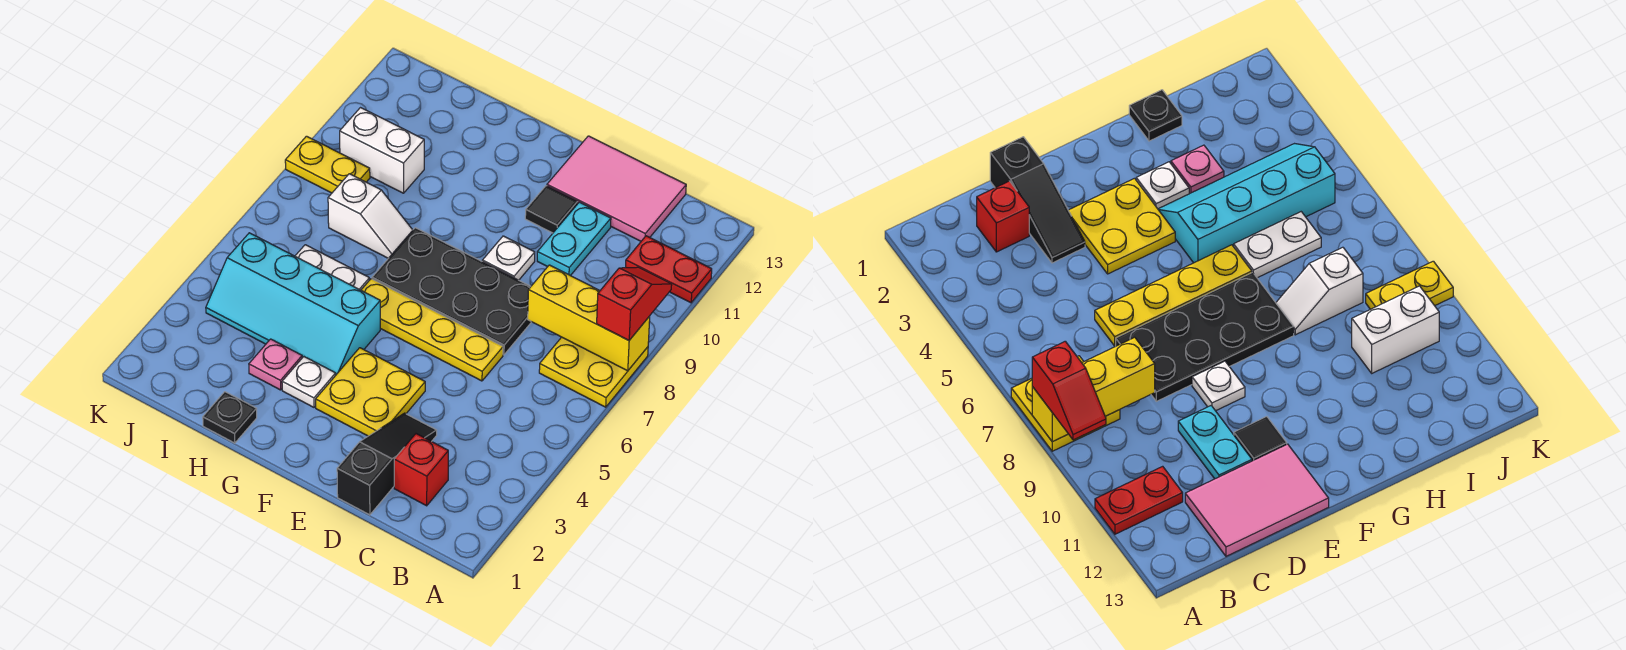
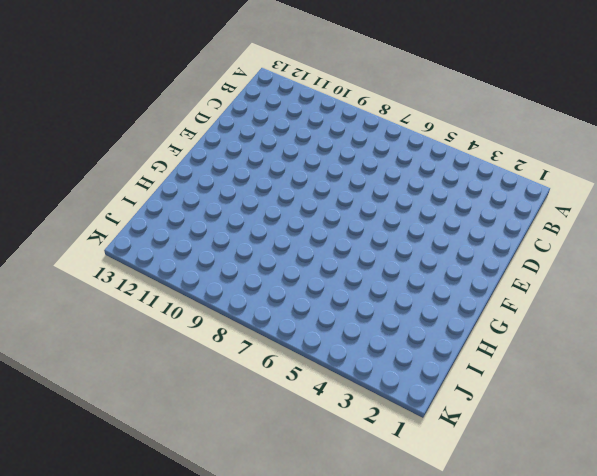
none -> yellow 2x2 plate [539,337,648,407]
none -> red 1x2 plate [625,236,712,303]
none -> red 1x1 brick [394,434,448,506]

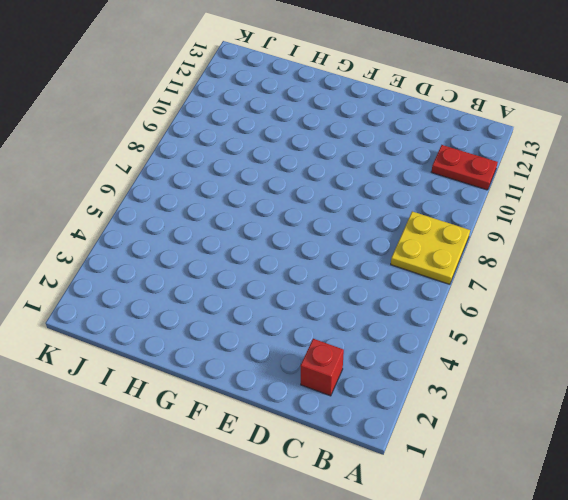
none -> pink 2x3 tile [547,136,686,241]
none -> black 1x3 slope [337,413,437,515]
none -> yellow 1x4 plate [361,279,503,381]

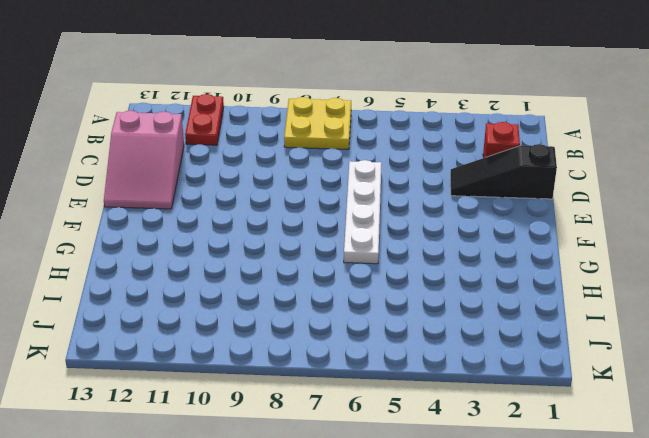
pink 2x3 slope [104,111,184,209] -> pink 2x3 tile [547,136,686,241]
white 1x4 plate [344,160,382,264] -> yellow 1x4 plate [361,279,503,381]
none -> black 2x4 plate [372,228,531,355]
none -> cyan 1x2 plate [537,202,611,276]
none -> yellow 2x2 plate [316,348,425,436]

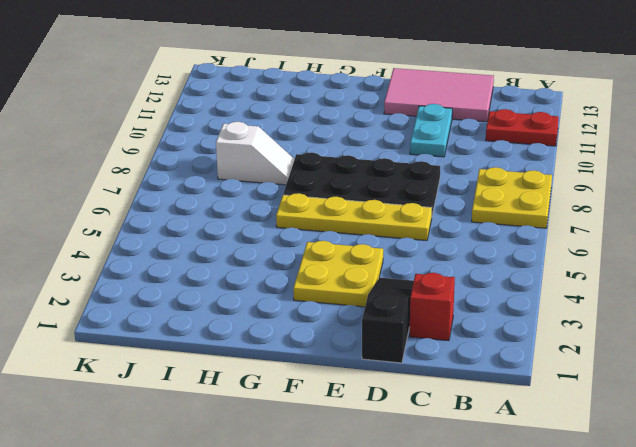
none -> white 1x1 plate [482,236,535,280]
none -> black 1x1 tile [525,186,578,233]
none -> white 1x1 plate [282,357,336,407]

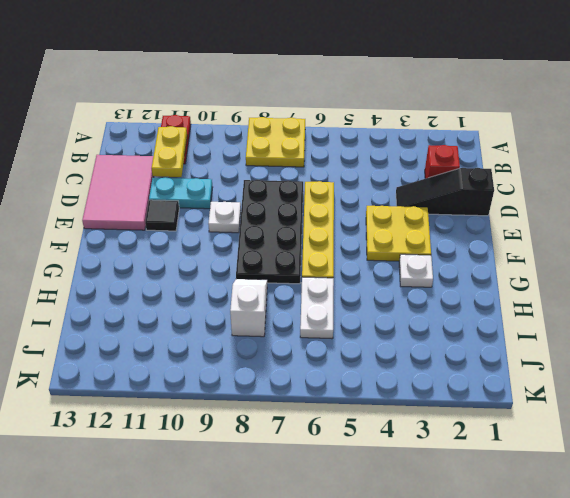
yellow 1x2 plate [152,126,187,177] -> yellow 1x2 plate moved to [285,136,370,193]
none -> cyan 2x4 slope [206,233,380,375]
none -> black 1x1 plate [203,392,257,443]
none -> pink 1x1 plate [249,339,302,390]

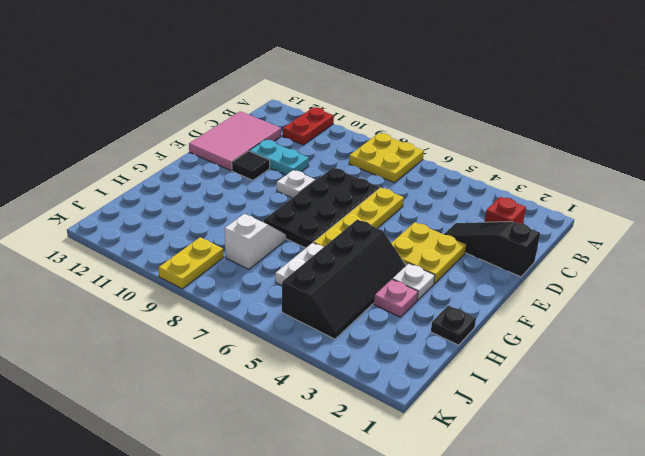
black 2x4 slope [282,219,406,339] -> cyan 2x4 slope [206,233,380,375]
none -> white 1x2 brick [340,108,424,193]
none -> yellow 1x3 brick [528,265,650,371]
none -> red 1x2 slope [597,267,672,340]

